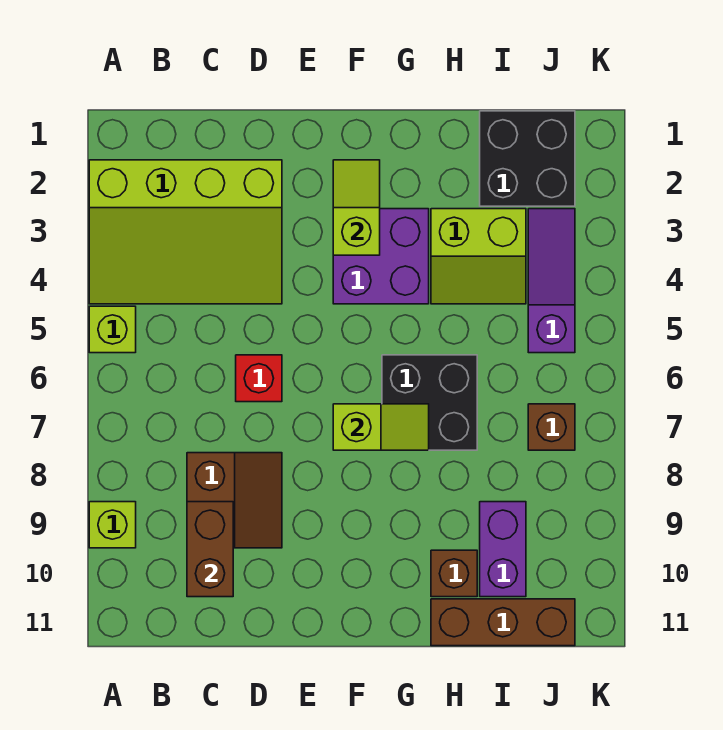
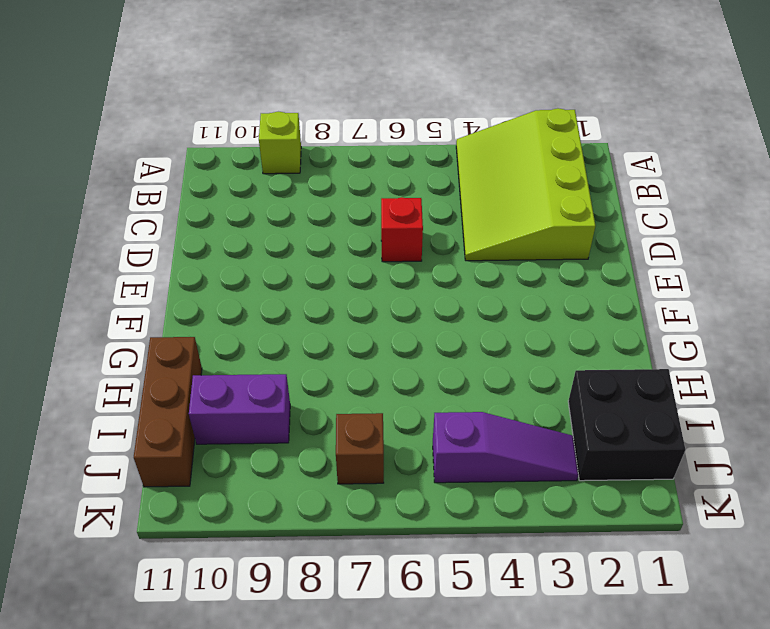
none -> lime 1x1 brick [89,306,136,353]
none -> brown 2x2 slope [187,453,282,548]
none -> purple 2x2 brick [333,209,429,304]

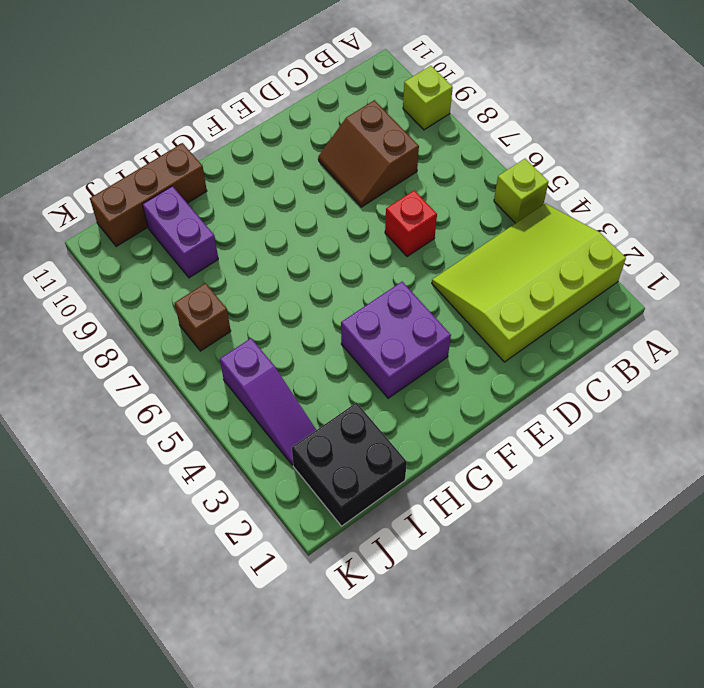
none -> black 2x2 brick [382,355,477,450]
none -> lime 2x2 slope [431,209,526,304]
none -> brown 1x1 brick [431,550,477,597]

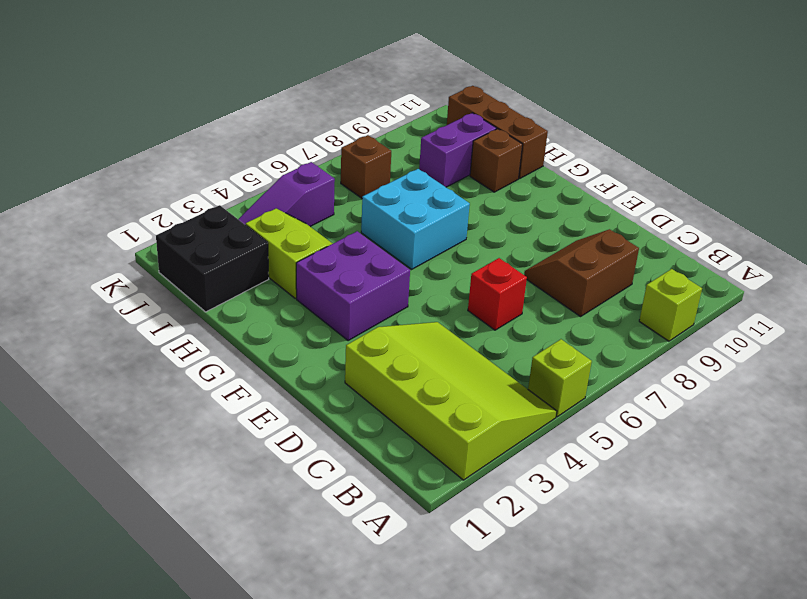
cyan 2x2 brick [361,169,470,269] -> black 2x2 brick [382,355,477,450]
none -> brown 1x2 brick [187,502,233,597]
none -> lime 1x2 slope [333,160,380,255]
none -> lime 1x2 slope [333,404,429,450]

